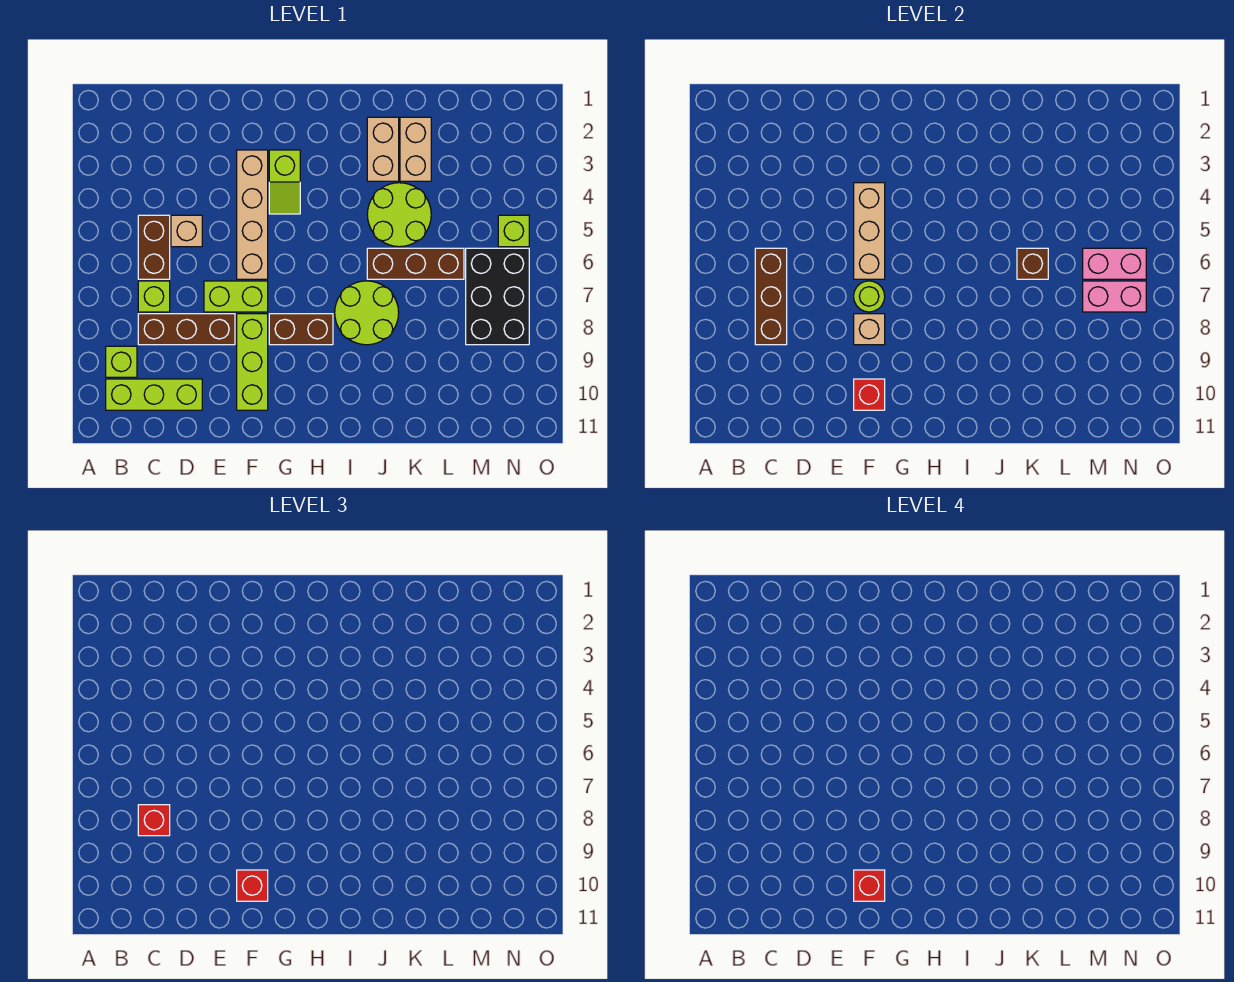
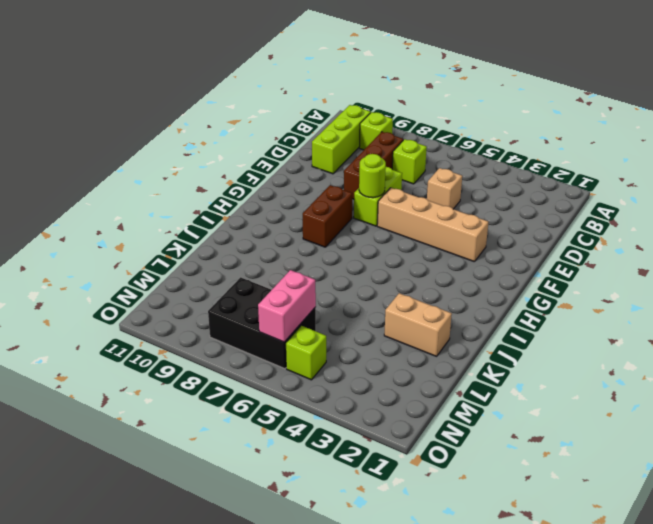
none -> brown 1x2 brick [138,215,170,279]
none -> lime 1x3 brick [237,314,268,410]
none -> lime 1x2 slope [269,150,300,214]

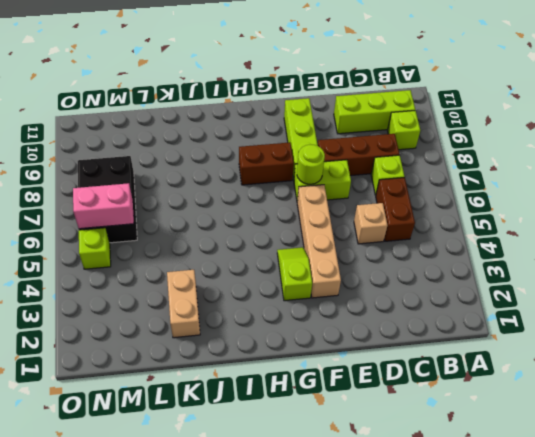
none -> lime 2x2 round brick [335,281,399,345]
none -> tan 1x2 brick [367,117,399,181]
none -> lime 2x2 round brick [367,183,431,247]

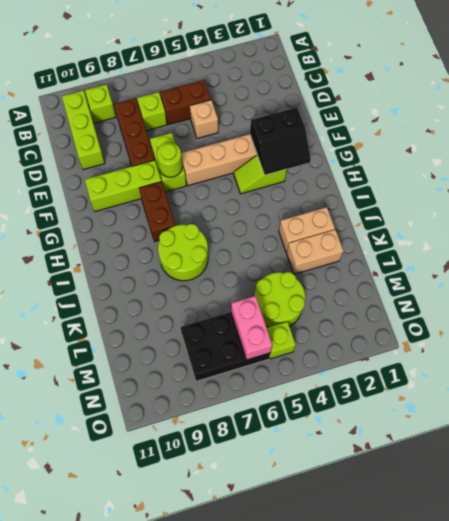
black 2x2 slope [250,107,311,175] -> none
lime 2x2 round brick [254,272,305,327] -> lime 2x2 round brick moved to [367,183,431,247]
none -> brown 1x3 brick [367,248,464,279]
none -> brown 1x3 brick [755,248,787,345]
none -> tan 1x3 brick [854,183,885,279]

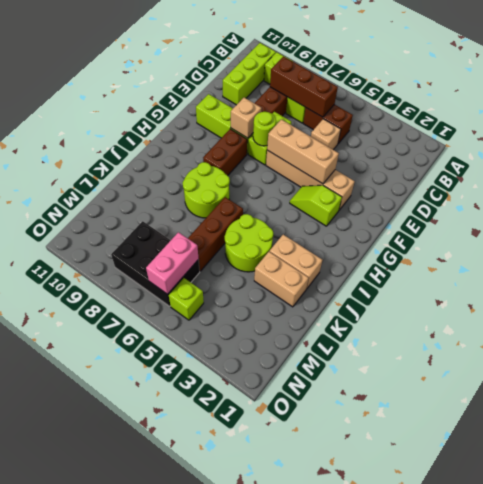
none -> red 1x1 brick [854,379,885,410]
none -> brown 1x1 brick [1017,248,1048,279]
none -> pink 1x2 brick [1083,281,1146,312]

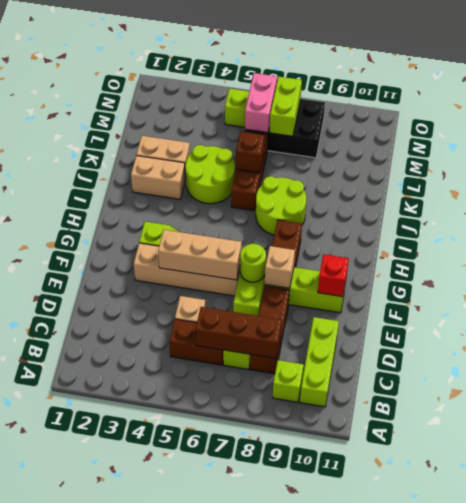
lime 1x2 brick [270,77,302,136] -> pink 1x2 brick [1083,281,1146,312]
none -> red 1x1 brick [138,805,170,836]
none -> red 1x1 brick [237,870,268,901]
none -> red 1x1 brick [854,870,885,901]

